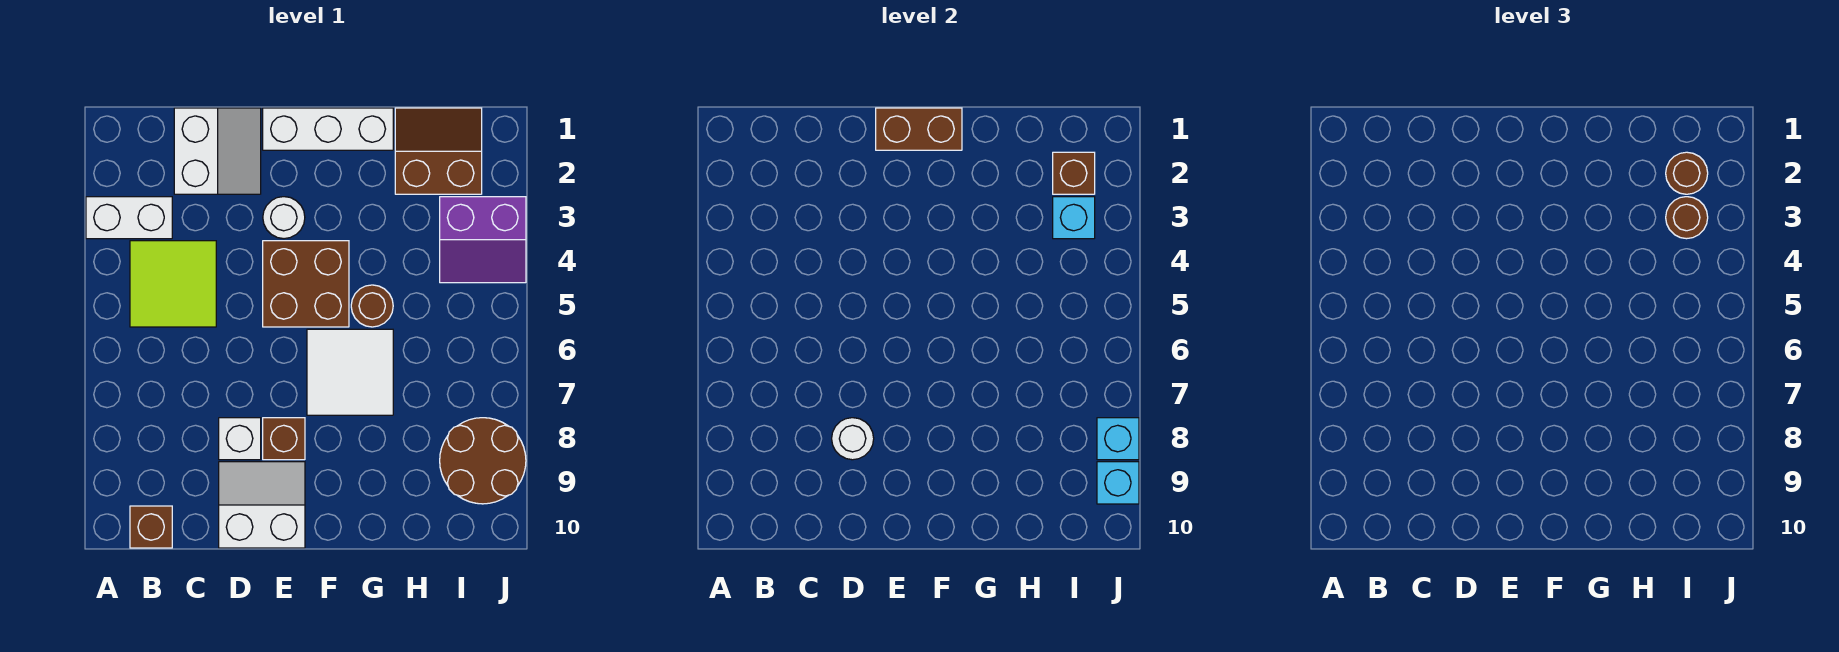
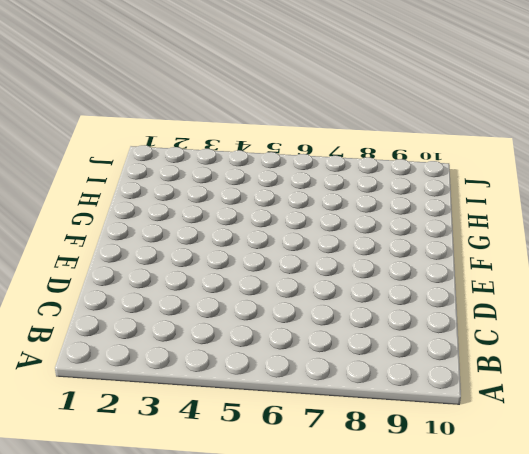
none -> white 1x2 brick [86,197,172,239]
none -> lime 2x2 tile [130,241,216,327]
none -> brown 1x1 brick [130,506,172,548]

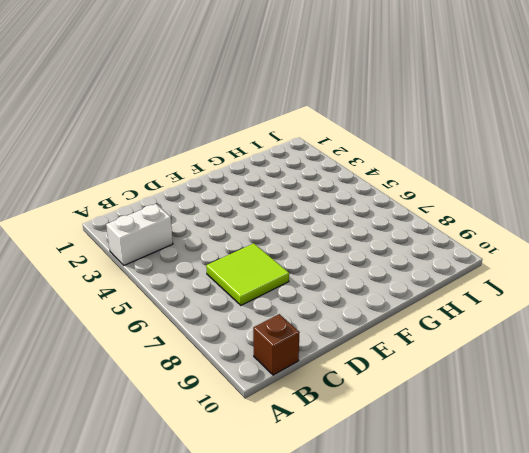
lime 2x2 tile [206,243,289,305] -> lime 2x2 tile moved to [130,241,216,327]
none -> white 2x2 slope [174,108,261,194]
none -> white 1x1 brick [219,418,261,460]
none -> white 2x2 slope [219,462,305,548]

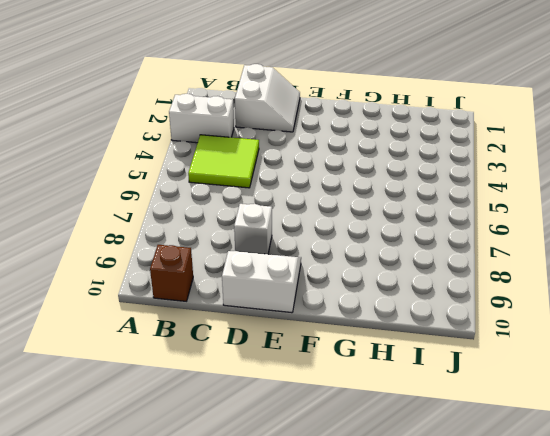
none -> white 1x3 brick [263,108,393,150]
none -> white 1x1 round brick [263,197,305,239]
none -> brown 2x2 brick [263,241,349,327]

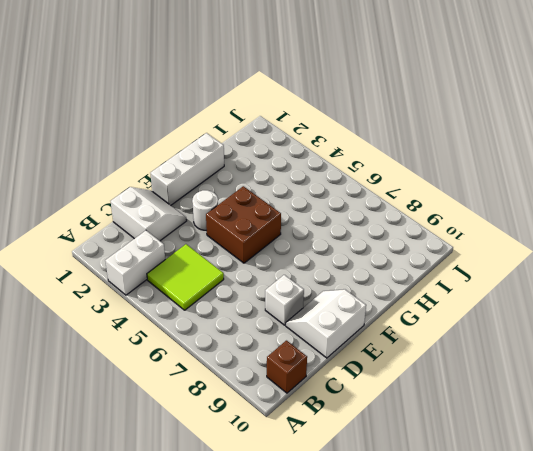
none -> brown 1x1 brick [263,418,305,460]
none -> white 2x2 tile [307,329,393,415]
none -> brown 1x1 round brick [351,285,393,327]

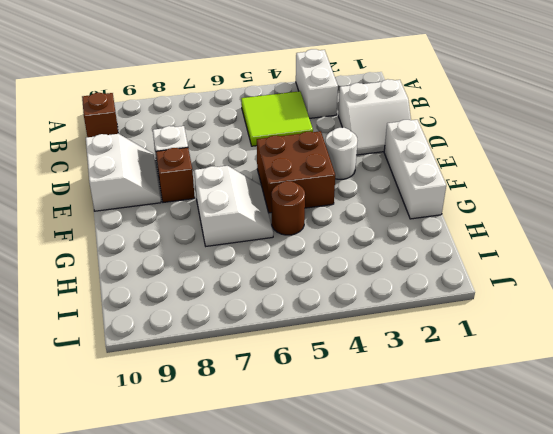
white 2x2 slope [194,166,273,246] -> white 2x2 tile [307,329,393,415]
none -> brown 2x2 slope [395,108,482,194]
none -> purple 2x2 slope [440,197,526,283]
none -> brown 2x2 round brick [440,418,526,504]

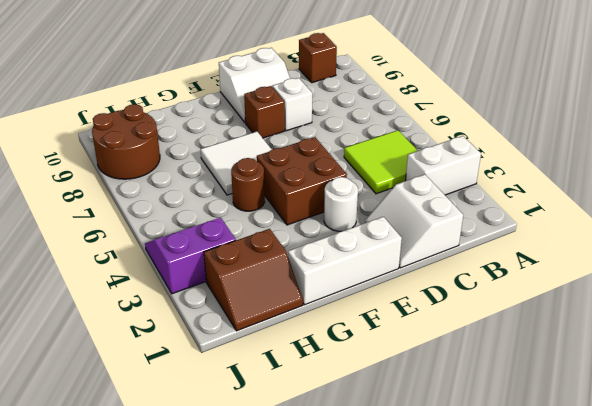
none -> white 1x1 round brick [832,418,874,460]
none -> brown 1x2 brick [876,108,962,150]
none -> brown 1x1 brick [1053,152,1095,194]

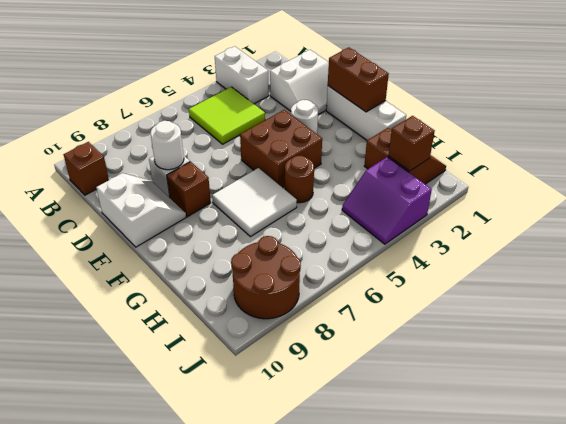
none -> cyan 1x1 brick [1053,197,1095,239]
none -> cyan 1x1 brick [1097,418,1139,460]
none -> cyan 1x1 brick [1097,462,1139,504]

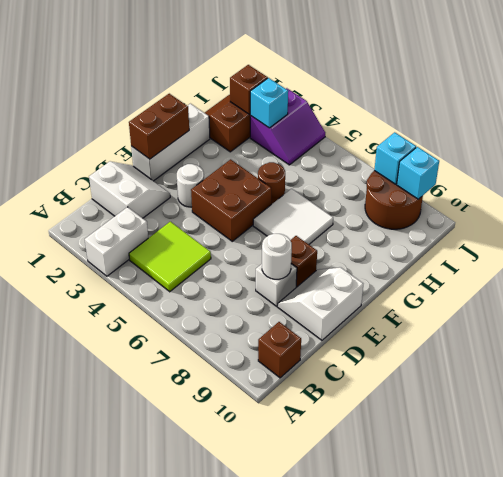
none -> brown 1x1 round brick [1666,152,1708,194]
none -> brown 1x1 round brick [1666,197,1708,239]

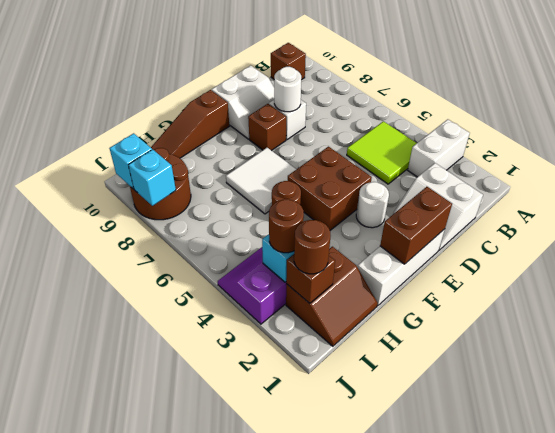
brown 1x3 slope [151,90,229,158] -> none

